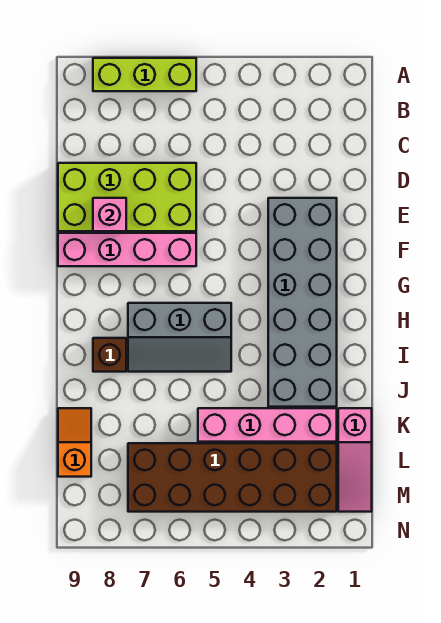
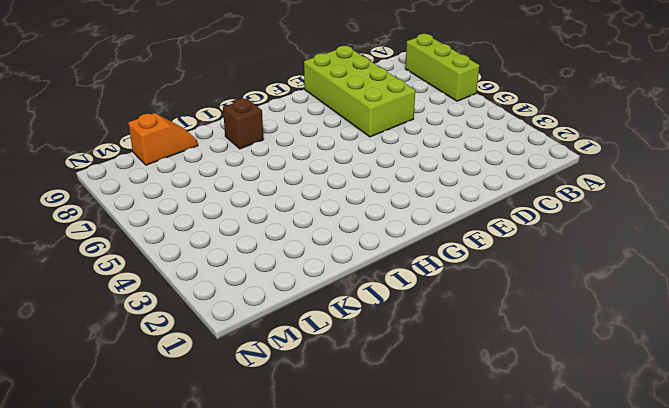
none -> grey 2x6 brick [268,198,337,407]
none -> pink 1x4 brick [58,233,196,266]

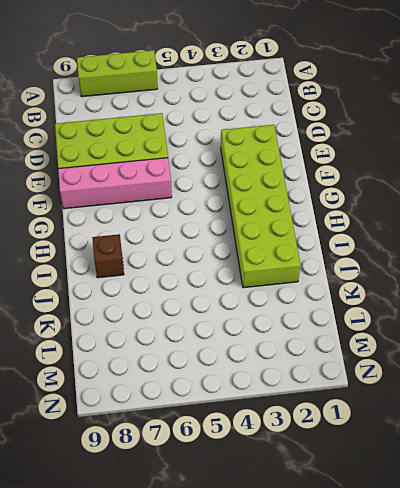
lime 2x6 brick [221,125,301,288] -> grey 2x6 brick [268,198,337,407]
none -> grey 2x3 slope [128,303,231,372]
none -> pink 1x3 slope [338,408,372,512]

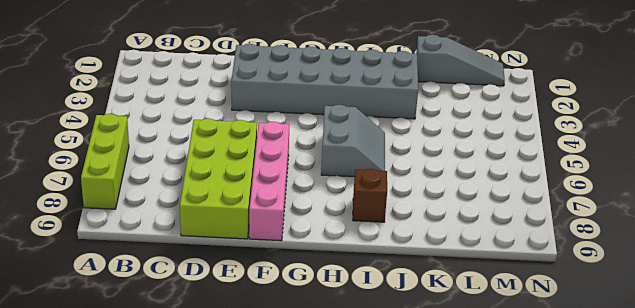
grey 2x2 slope [321,105,385,177] -> grey 2x3 slope [128,303,231,372]
grey 1x3 slope [416,35,505,86] -> pink 1x3 slope [338,408,372,512]
none -> pink 1x4 brick [198,408,337,442]
none -> orange 1x2 slope [58,408,91,477]

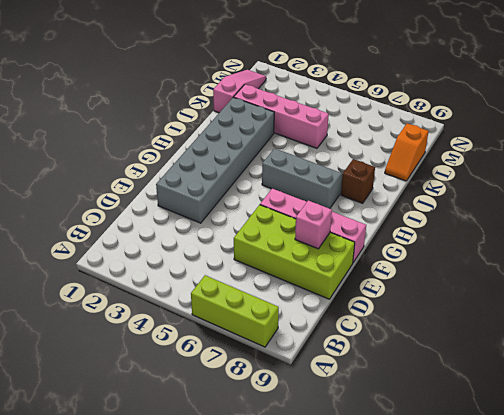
none -> brown 2x6 brick [128,443,337,512]

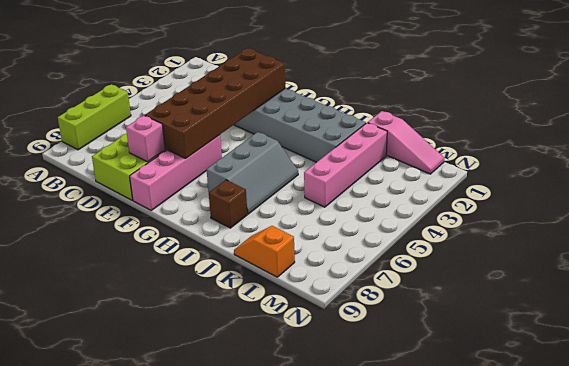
brown 2x6 brick [145,48,285,158] -> brown 2x6 brick moved to [128,443,337,512]

